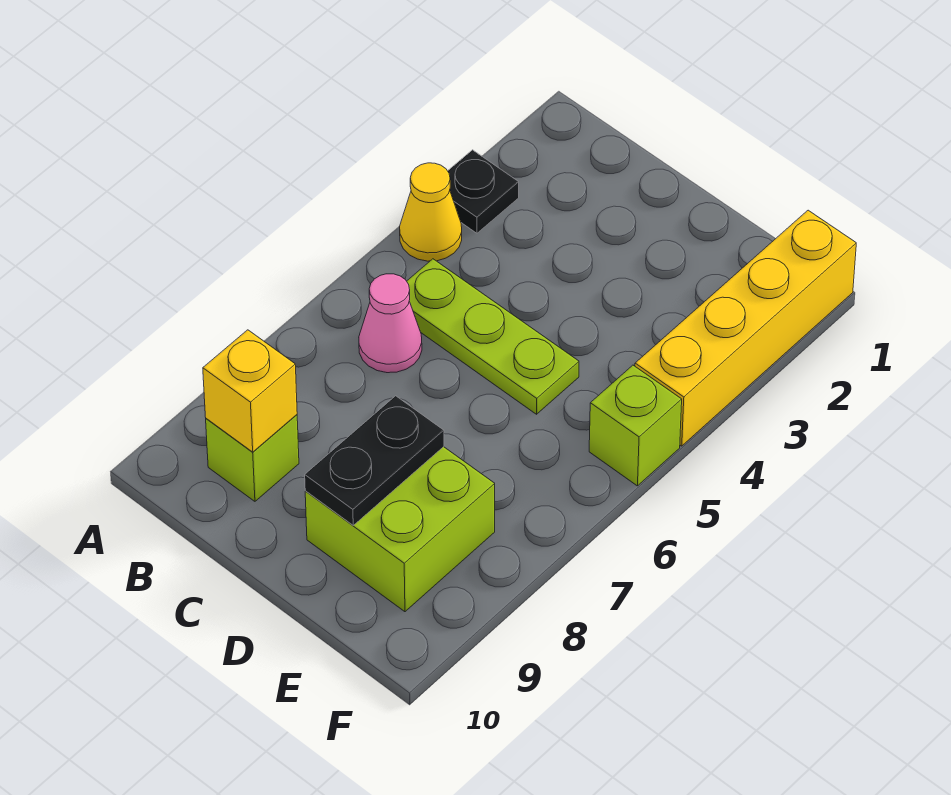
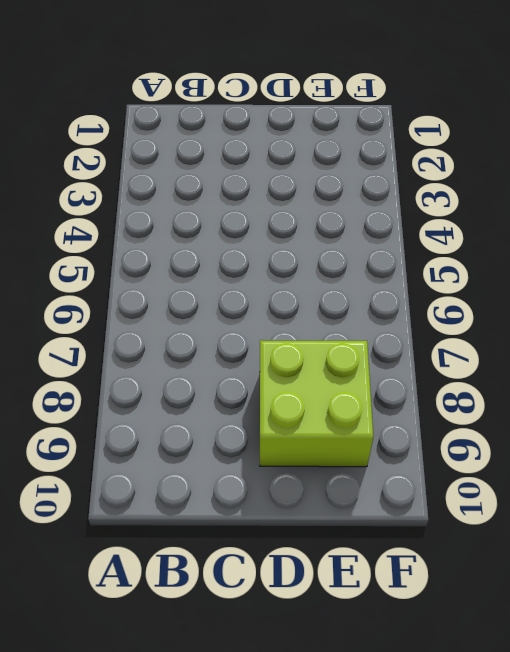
none -> black 1x1 plate [448,150,519,233]
none -> yellow 1x1 cone [400,163,462,261]

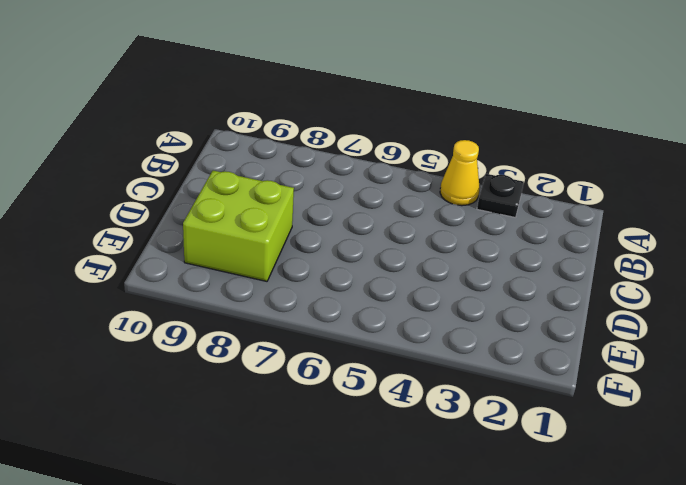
none -> lime 1x3 plate [407,259,579,414]
none -> pink 1x1 cone [359,274,422,373]

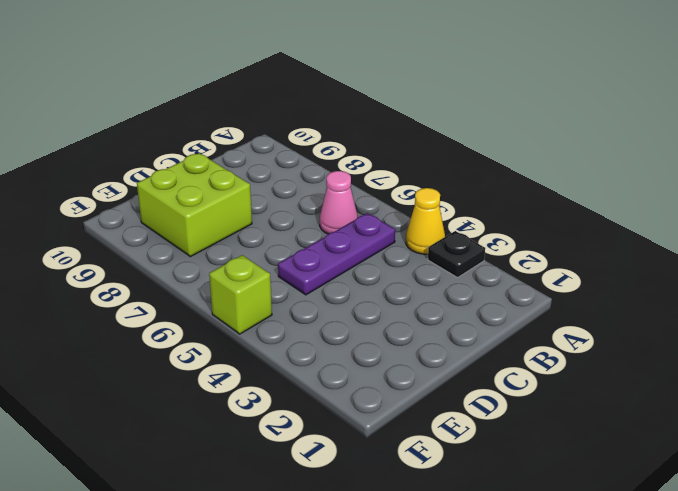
purple 1x3 plate [278,213,395,295] -> lime 1x3 plate [407,259,579,414]
none -> lime 1x1 brick [206,415,299,501]
none -> yellow 1x4 brick [635,210,856,446]

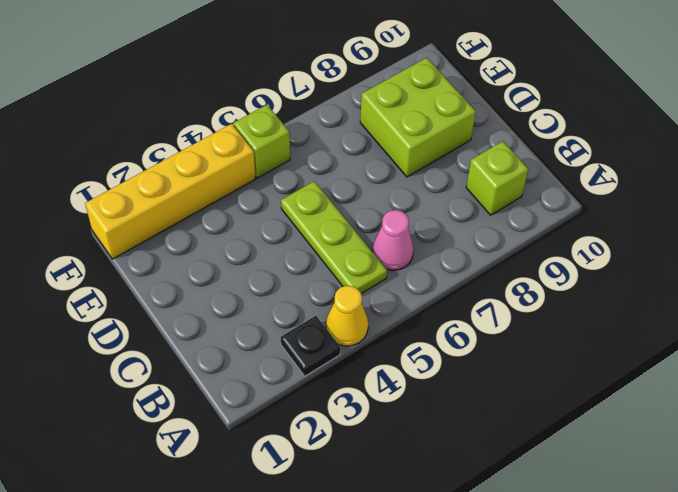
none -> yellow 1x1 brick [203,330,297,452]
none -> black 1x2 plate [305,396,444,525]

